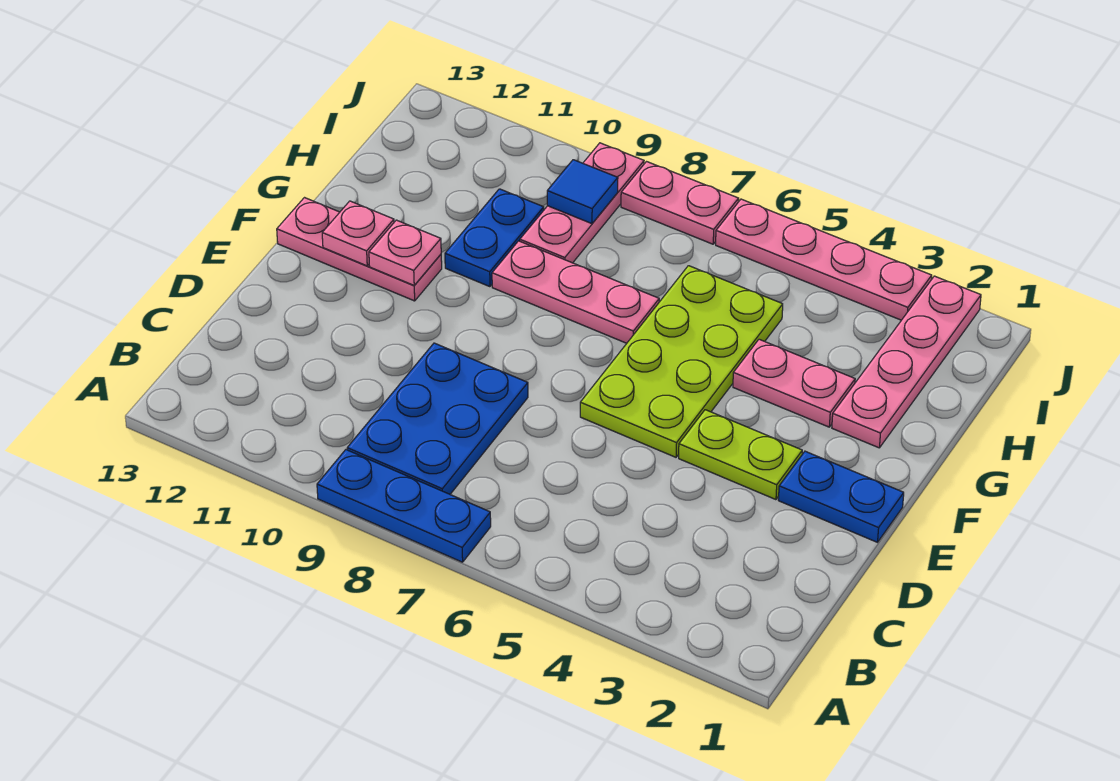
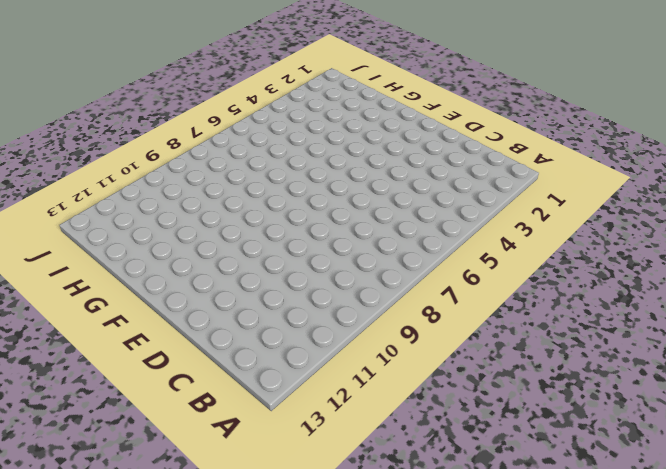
none -> blue 1x3 plate [317,450,491,562]
none -> blue 2x3 plate [347,343,528,494]
none -> blue 1x2 plate [778,451,904,542]

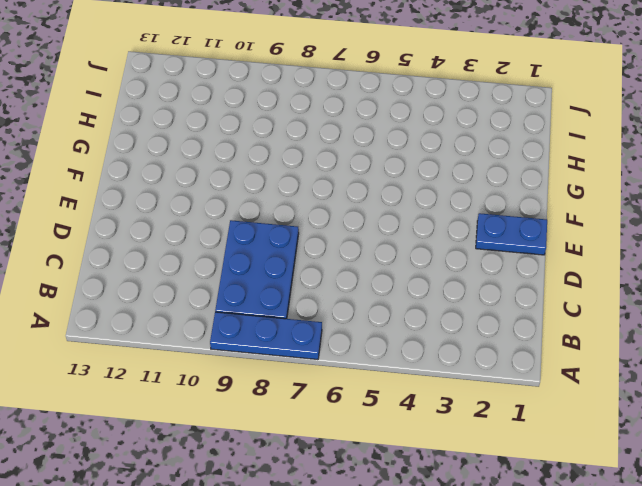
none -> lime 1x2 plate [679,410,802,500]
none -> lime 2x4 plate [580,266,783,457]
none -> pink 1x3 plate [277,198,442,301]

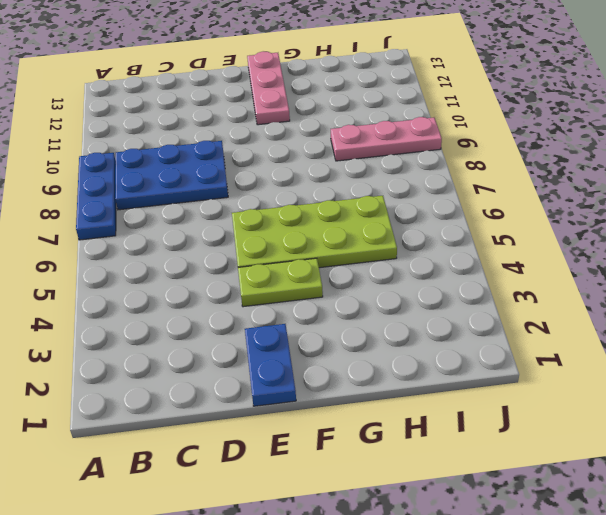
lime 1x2 plate [238,258,323,307] -> lime 1x2 plate turned to [679,410,802,500]
none -> pink 1x4 plate [832,276,981,448]
none -> pink 1x2 plate [733,339,855,427]
none -> pink 1x3 plate [492,241,659,343]

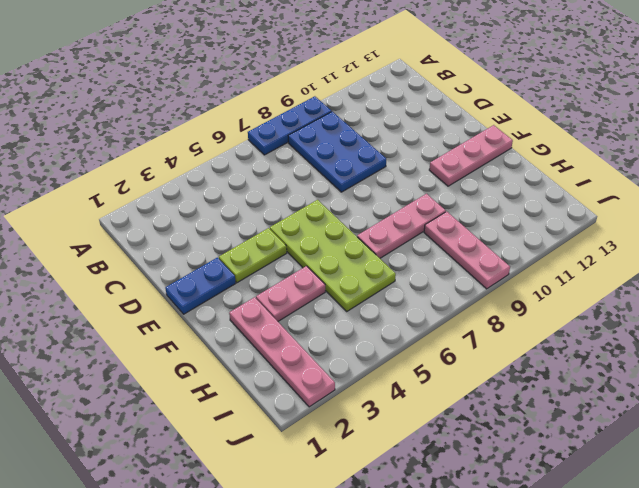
none -> blue 1x2 plate [445,189,544,287]
none -> pink 1x4 plate [716,199,932,320]
none -> pink 1x2 plate [621,162,739,244]

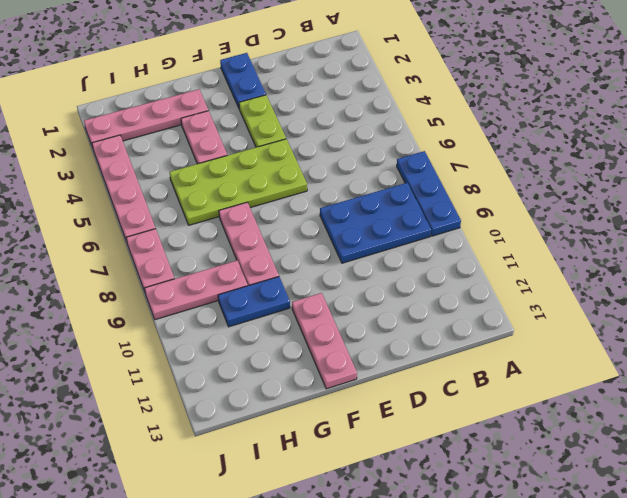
none -> pink 1x1 plate [369,220,441,285]
none -> pink 1x1 plate [322,201,394,266]
none -> blue 1x1 tile [547,160,618,224]

